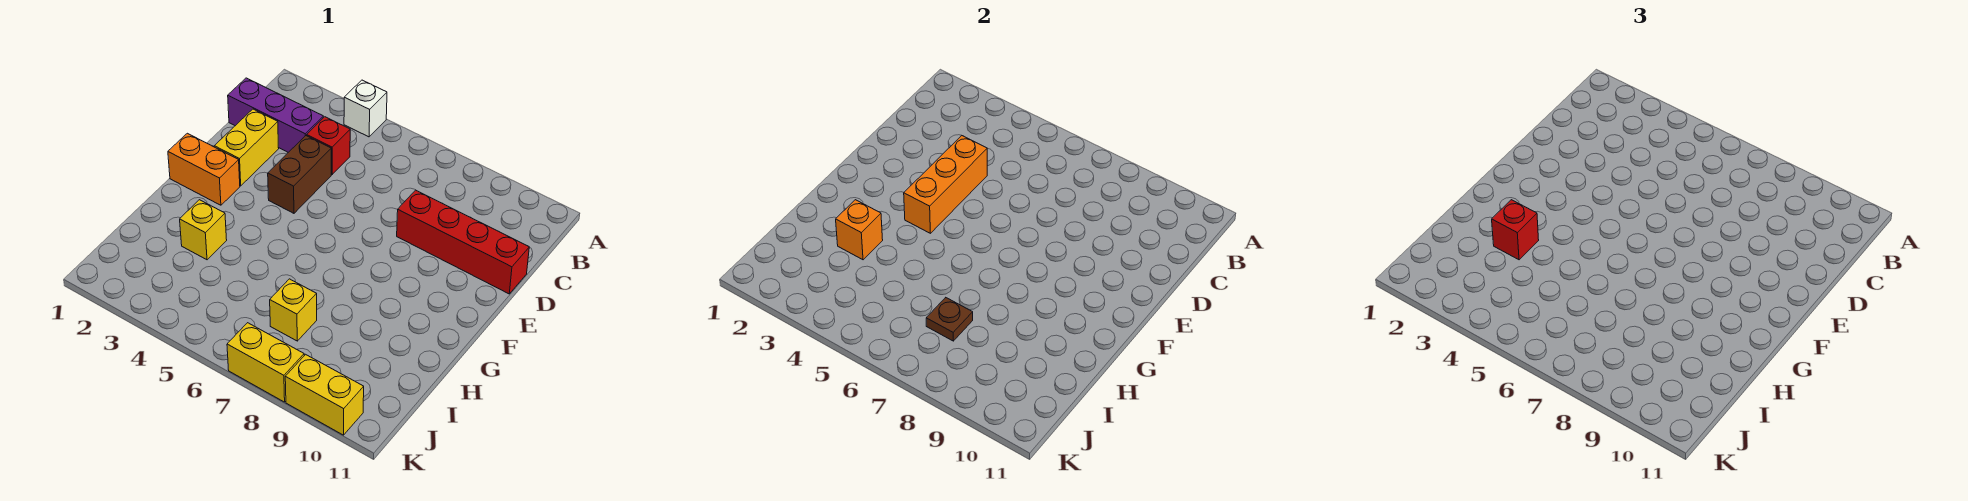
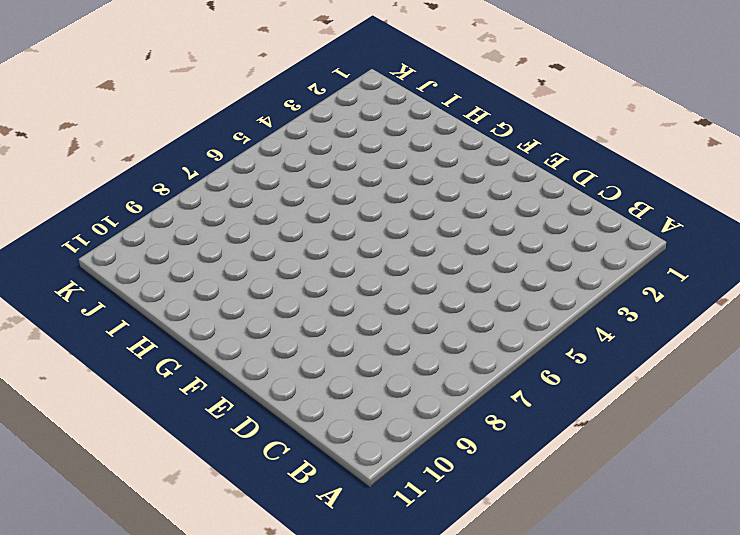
none -> white 1x1 brick [344,80,387,137]
none -> purple 1x3 brick [228,78,323,152]
none -> red 1x1 brick [307,117,350,174]

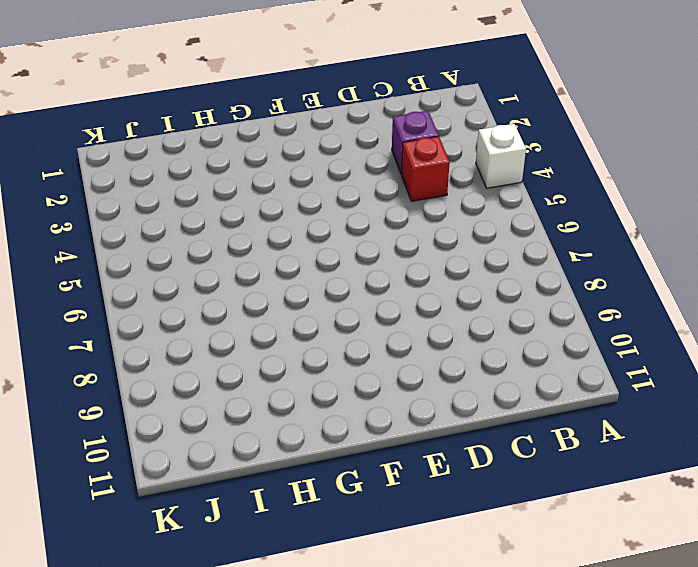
purple 1x1 brick [392,111,439,175] -> purple 1x3 brick [228,78,323,152]
none -> yellow 1x2 brick [214,109,279,186]
none -> brown 1x2 brick [268,136,331,213]
none -> red 1x4 brick [397,190,529,294]

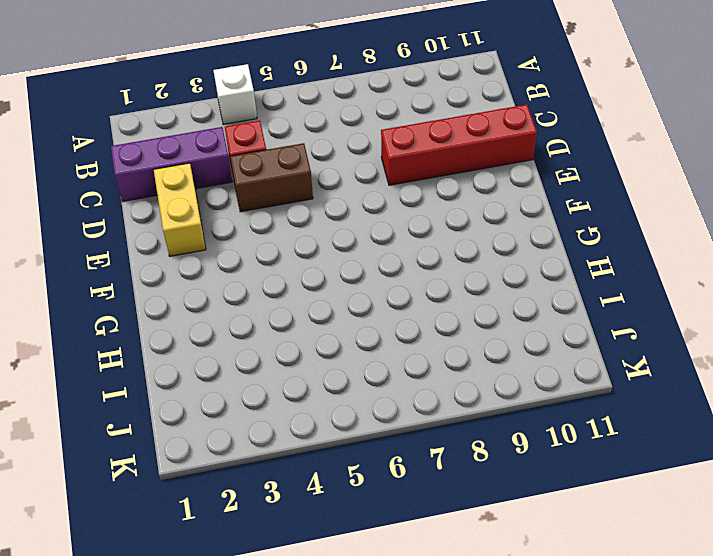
brown 1x2 brick [230,143,313,212] -> brown 1x2 brick turned to [268,136,331,213]
none -> orange 1x2 brick [168,133,240,205]
none -> yellow 1x1 brick [180,200,227,260]
none -> yellow 1x1 brick [270,279,317,341]

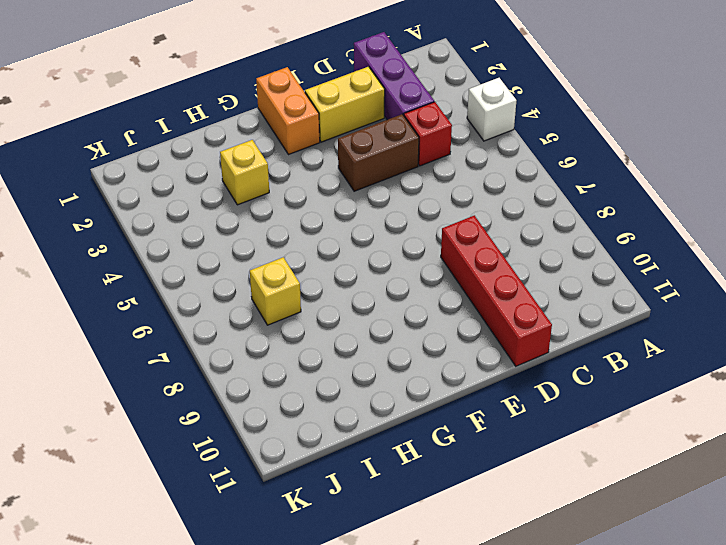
none -> yellow 1x2 brick [227,323,304,402]
none -> yellow 1x2 brick [285,354,364,435]
none -> orange 1x3 brick [904,136,987,233]

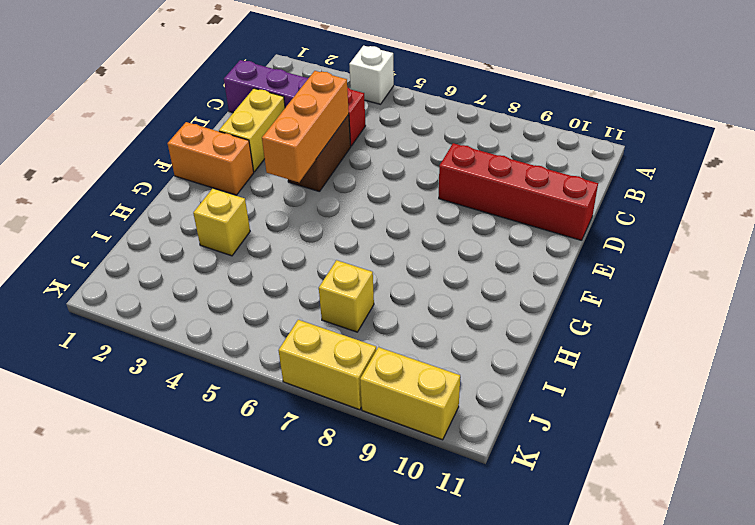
none -> orange 1x1 brick [836,200,883,260]
none -> brown 1x1 plate [926,298,973,341]
none -> red 1x1 brick [1492,200,1539,260]

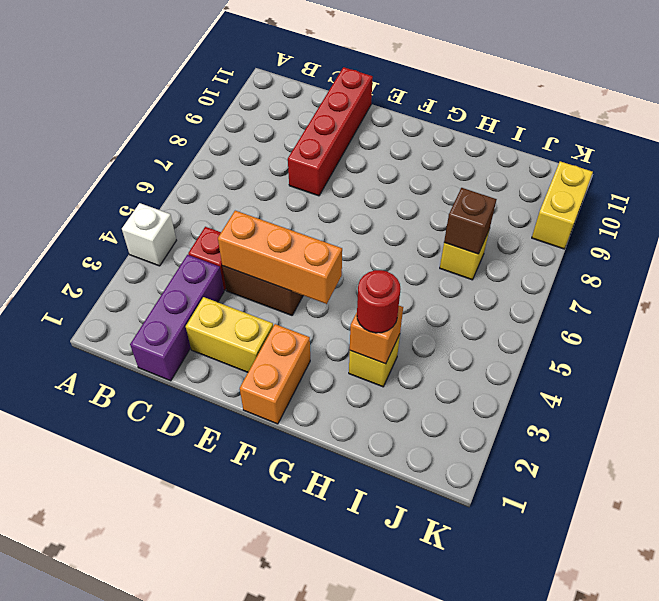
red 1x1 round brick [357,270,400,333] -> red 1x1 brick [1492,200,1539,260]
brown 1x1 brick [444,188,497,254] -> brown 1x1 plate [926,298,973,341]
none -> yellow 1x2 brick [227,323,304,402]

